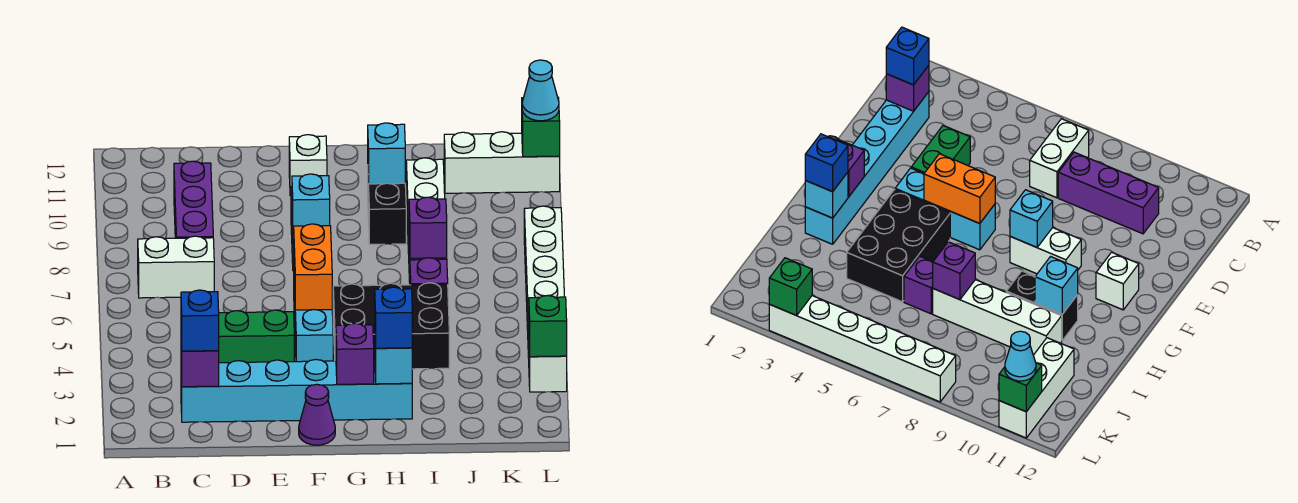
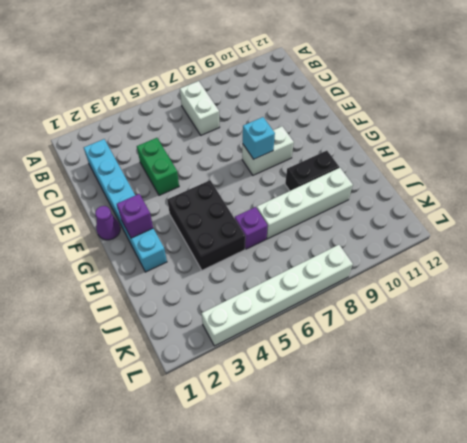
none -> purple 1x3 brick [174,161,213,238]
none -> cyan 1x3 brick [294,284,333,362]
none -> white 1x1 brick [289,135,327,196]

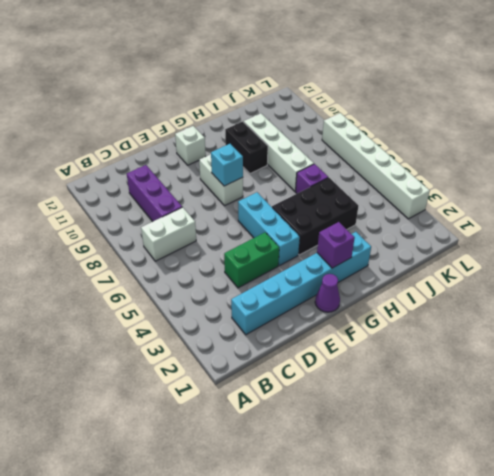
none -> white 1x3 brick [444,132,560,193]
none -> purple 1x1 brick [181,342,219,387]
none -> orange 1x2 brick [294,224,332,310]

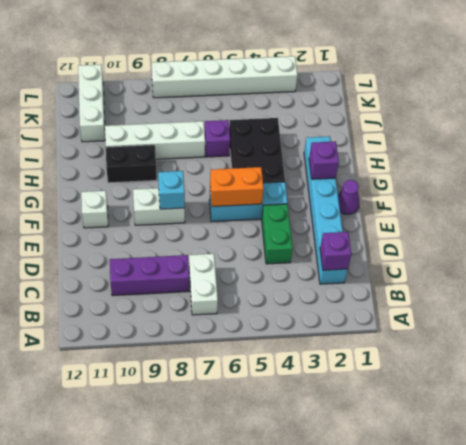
none -> cyan 1x1 brick [375,346,412,384]
none -> cyan 1x1 brick [368,123,405,184]
none -> purple 1x1 brick [409,197,447,258]

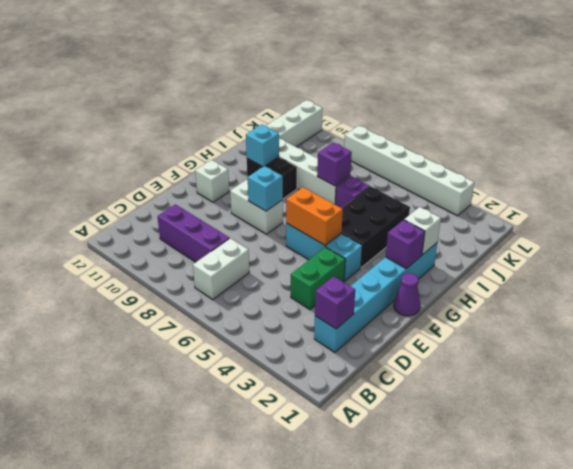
white 1x1 brick [404,207,441,255] -> cyan 1x1 brick [375,346,412,384]
none -> green 1x1 brick [529,296,567,357]
none -> green 1x1 brick [522,98,560,157]
none -> blue 1x1 brick [181,290,219,351]

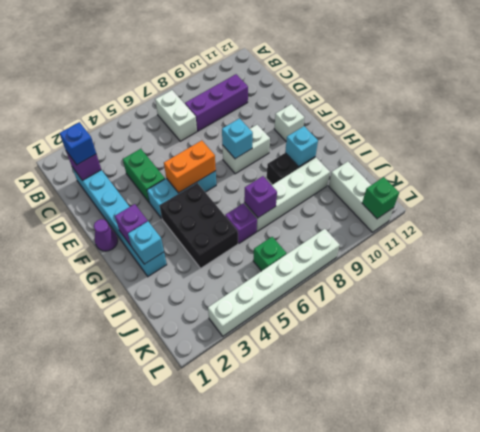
green 1x1 brick [253,237,286,271] -> green 1x1 brick moved to [529,296,567,357]
none -> blue 1x1 brick [375,287,412,348]
none -> cyan 1x1 cone [522,60,559,121]

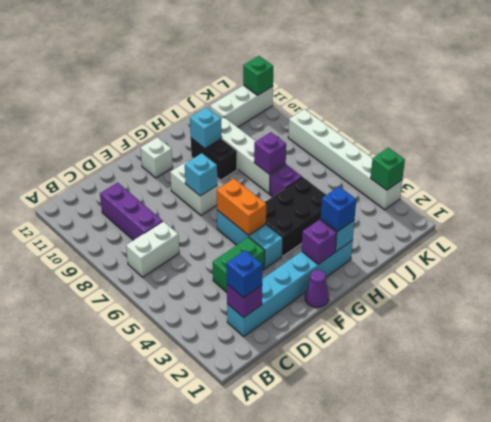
none -> cyan 1x1 cone [522,60,559,121]

